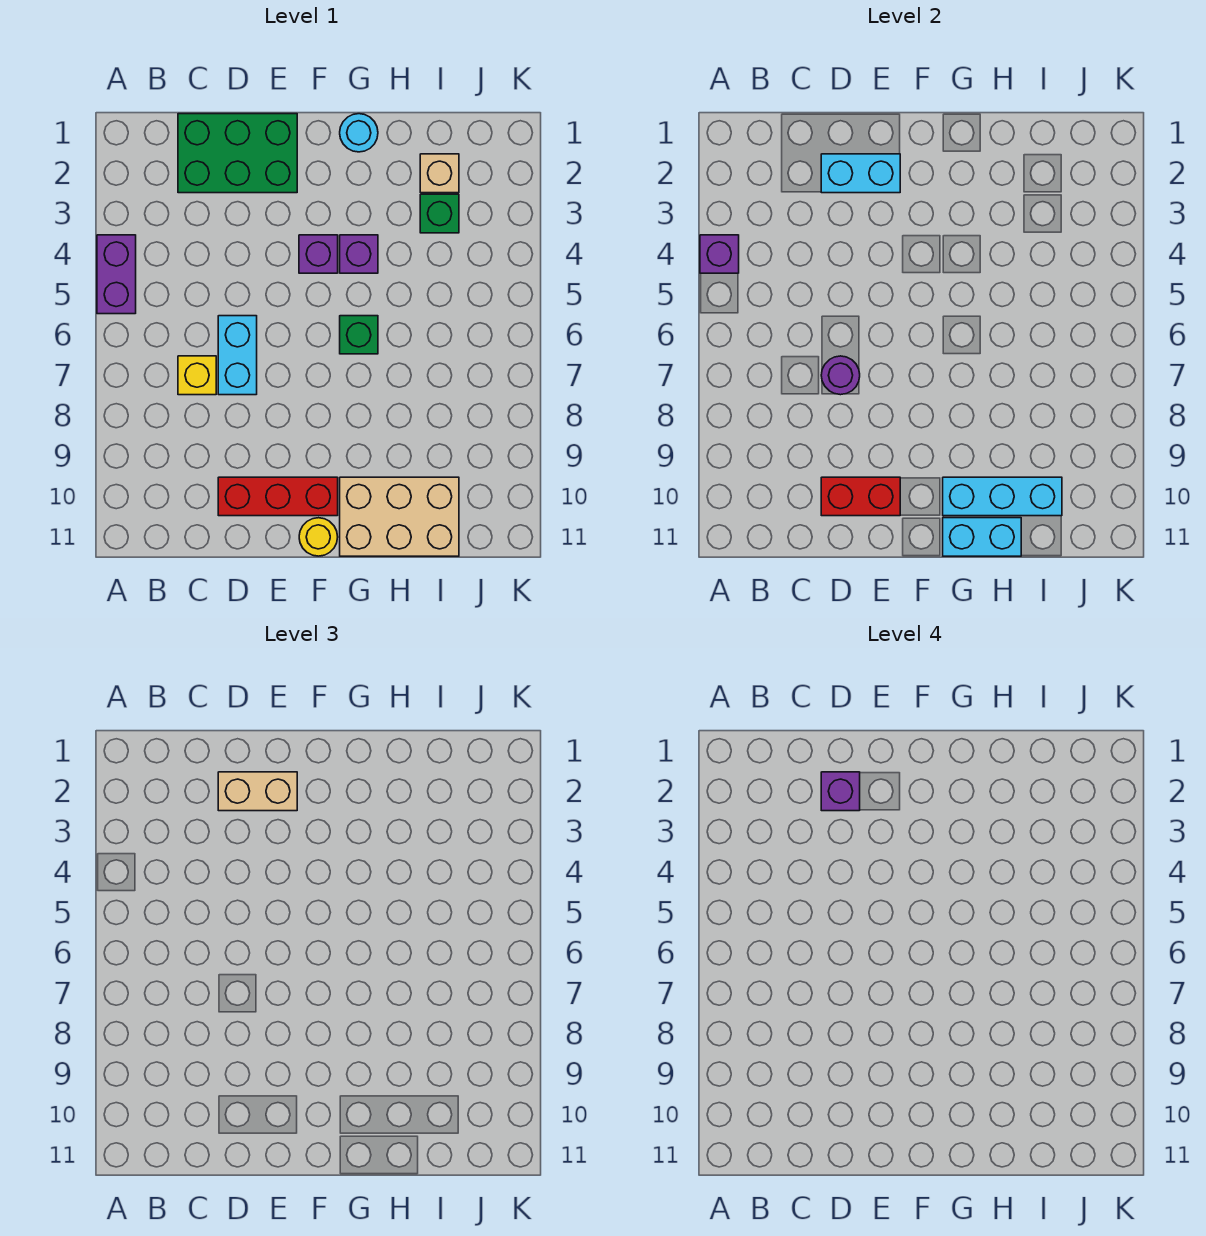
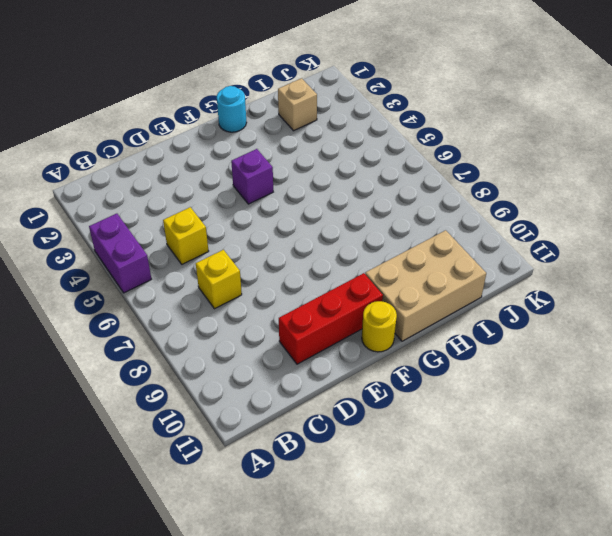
yellow 1x1 brick [163,207,209,264] -> none
none -> green 2x3 brick [178,114,297,193]
none -> cyan 1x2 brick [218,316,257,395]
none -> purple 1x1 brick [340,235,378,273]

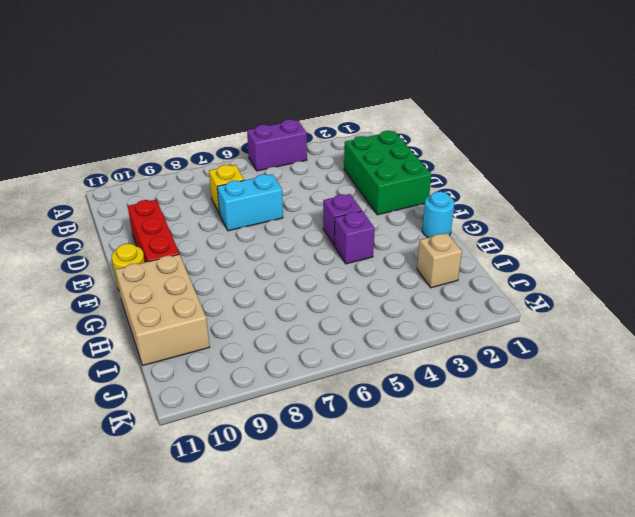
none -> green 1x1 brick [340,316,378,354]
none -> green 1x1 brick [420,194,459,233]
none -> purple 1x1 brick [700,235,739,273]

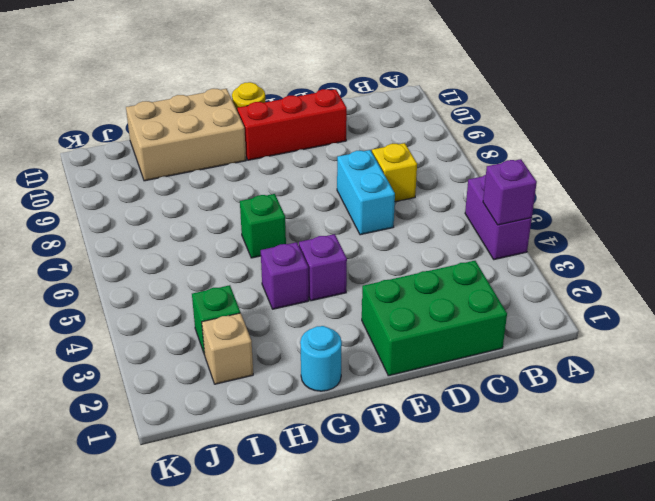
none -> cyan 1x2 brick [821,154,900,193]
none -> purple 1x1 round brick [821,356,860,395]
none -> red 1x2 brick [821,477,900,516]

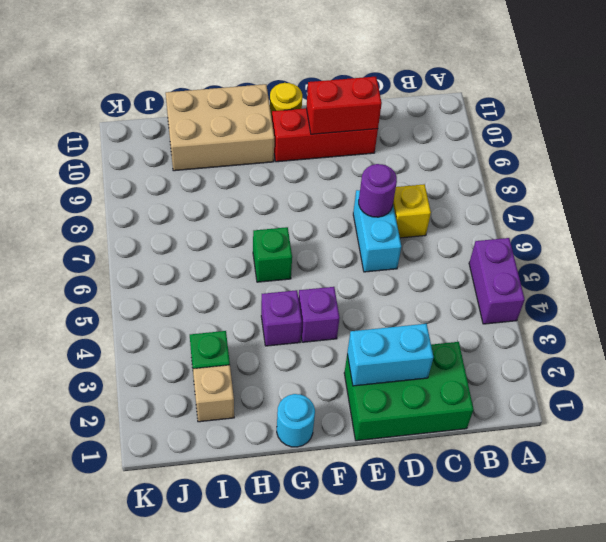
none -> purple 1x1 brick [700,235,739,273]
none -> cyan 1x3 brick [943,477,1062,516]
none -> cyan 1x2 brick [943,518,1021,556]

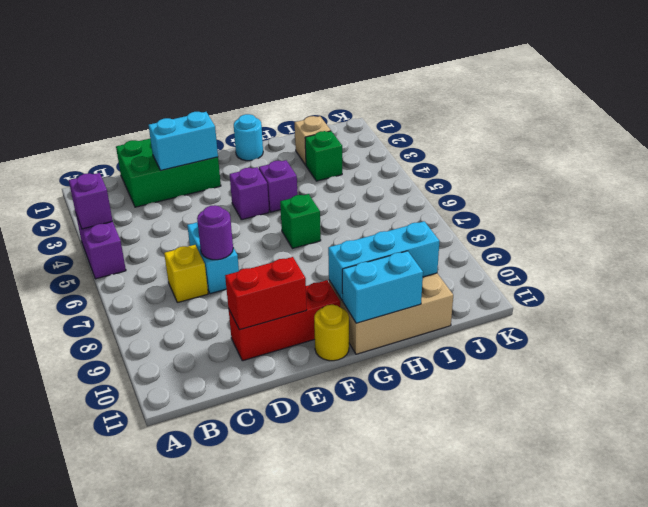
none -> tan 1x2 brick [218,772,297,811]
none -> purple 1x1 brick [821,772,860,811]

